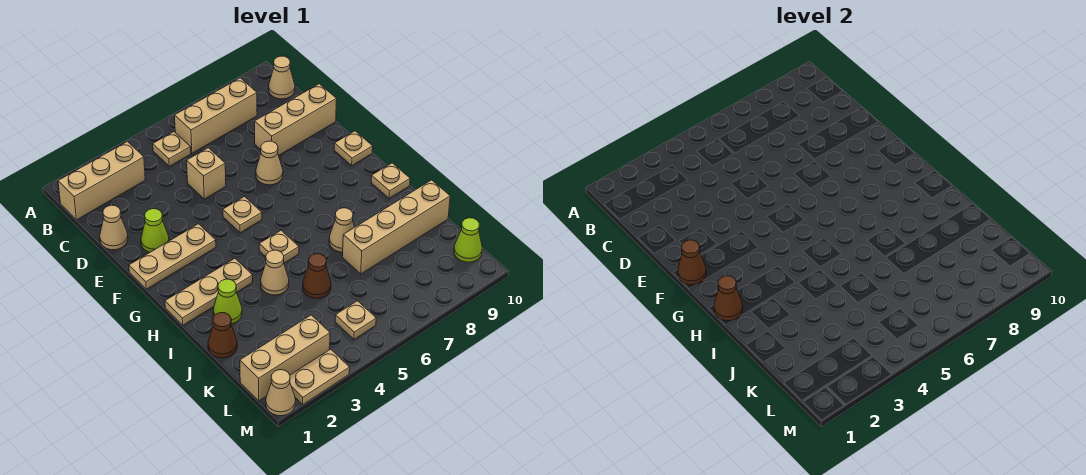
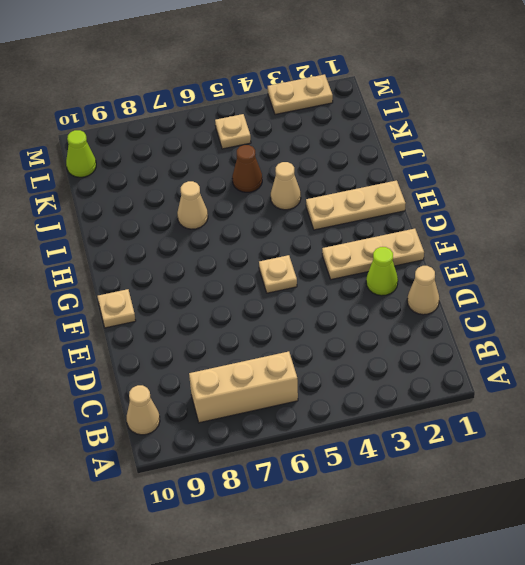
none -> tan 1x3 brick [58,142,145,220]
none -> tan 1x1 plate [153,132,191,166]
none -> tan 1x1 brick [187,148,226,199]

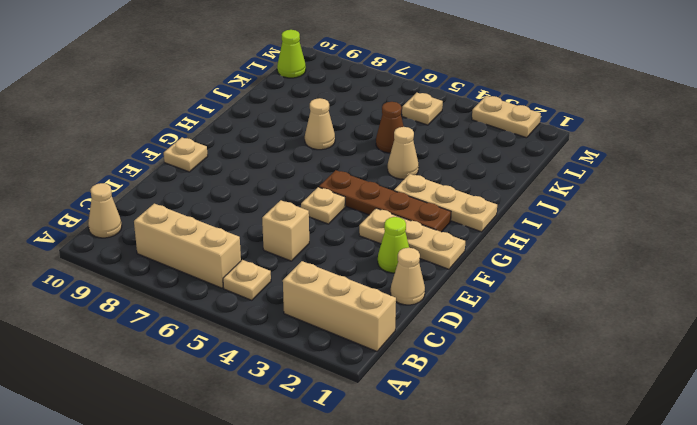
brown 1x4 plate [319,170,451,232] -> none
none -> tan 1x3 brick [255,84,337,155]
none -> tan 1x1 cone [256,141,283,185]
none -> tan 1x1 plate [259,230,299,263]

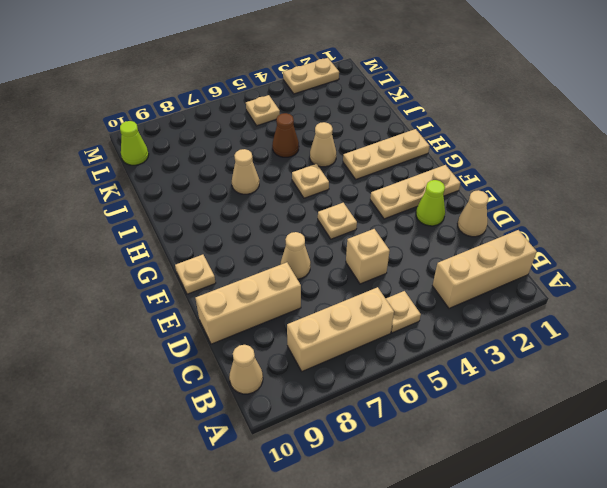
none -> tan 1x1 plate [371,163,410,198]
none -> lime 1x1 cone [213,279,242,324]
none -> brown 1x1 cone [208,313,237,358]

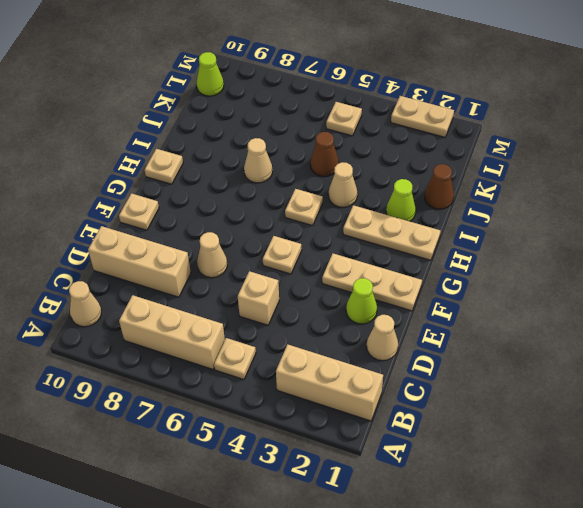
none -> tan 1x4 brick [342,180,450,274]
none -> tan 1x3 brick [240,315,330,401]
none -> tan 1x1 cone [266,370,295,416]

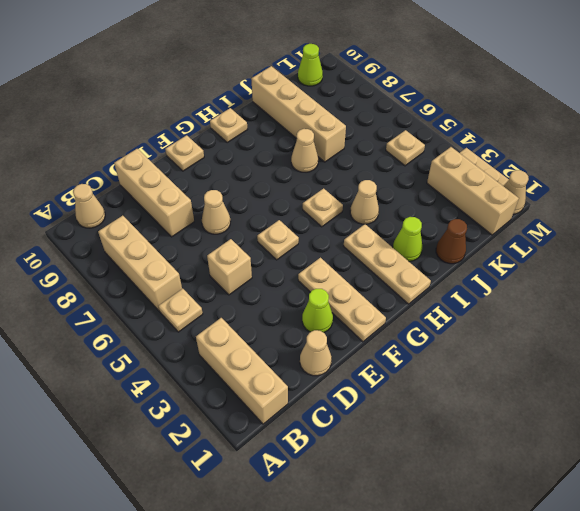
none -> brown 1x1 cone [303,254,331,299]
none -> brown 1x1 cone [678,240,706,285]
none -> brown 1x1 cone [714,276,743,321]

